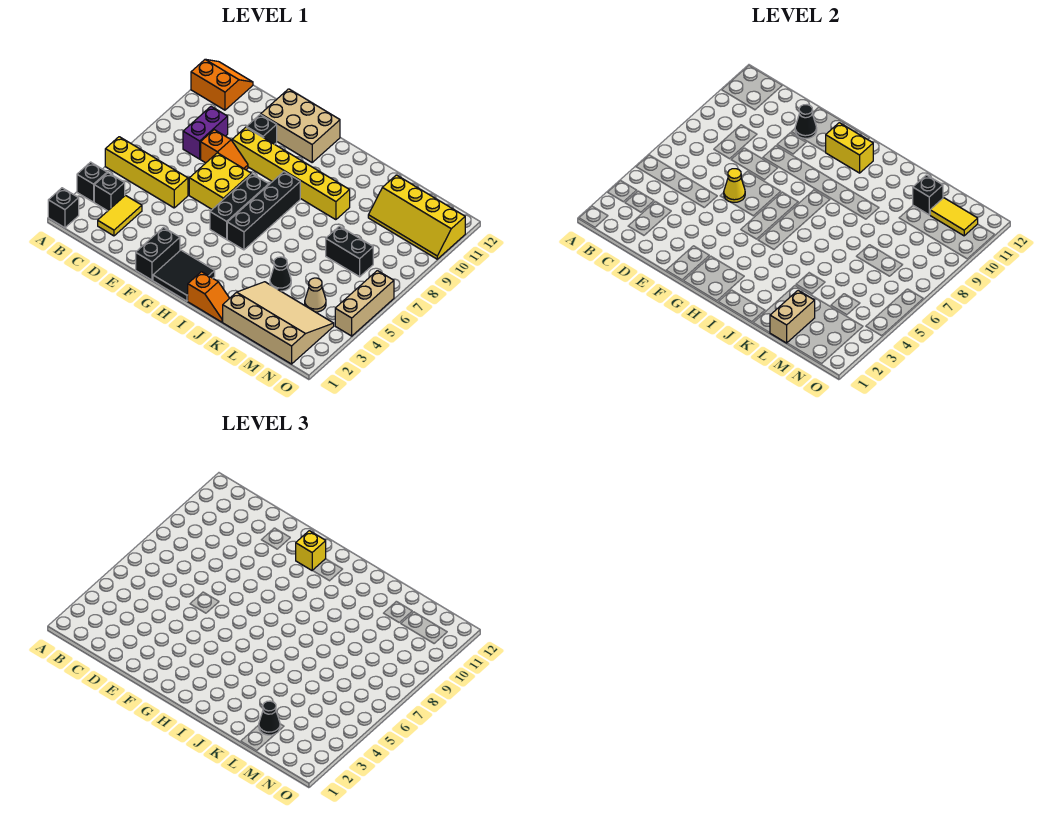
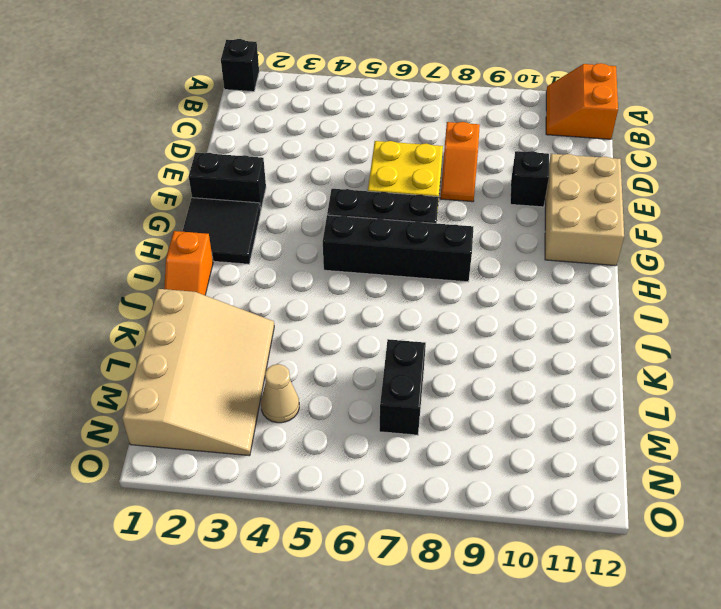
orange 2x2 slope [546,63,618,139] -> orange 2x2 slope turned to [191,59,253,110]
none -> black 1x1 brick [77,162,107,202]
none -> yellow 1x4 brick [105,137,188,208]
none -> black 1x1 brick [94,173,125,211]
none -> yellow 1x2 tile [98,195,142,236]

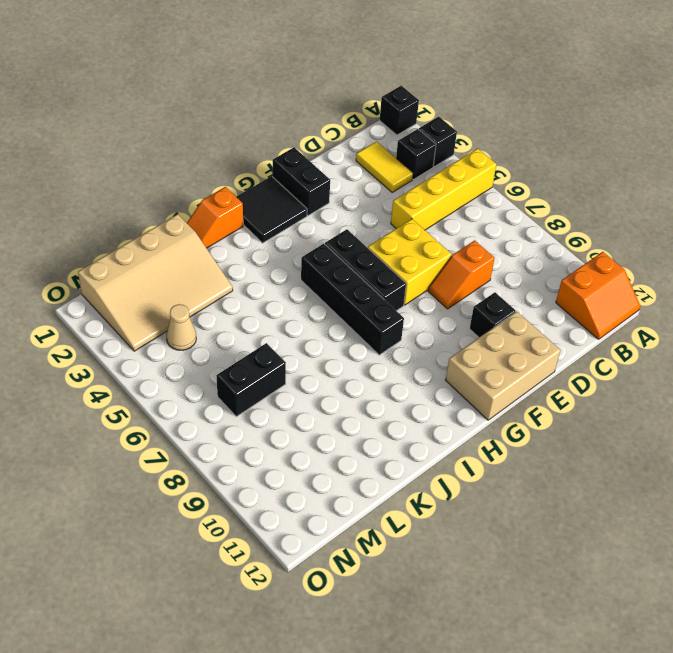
none -> purple 1x2 brick [183,107,228,159]
none -> yellow 1x6 brick [232,127,350,220]
none -> black 1x1 cone [270,257,291,291]
none -> yellow 2x4 slope [368,175,465,259]

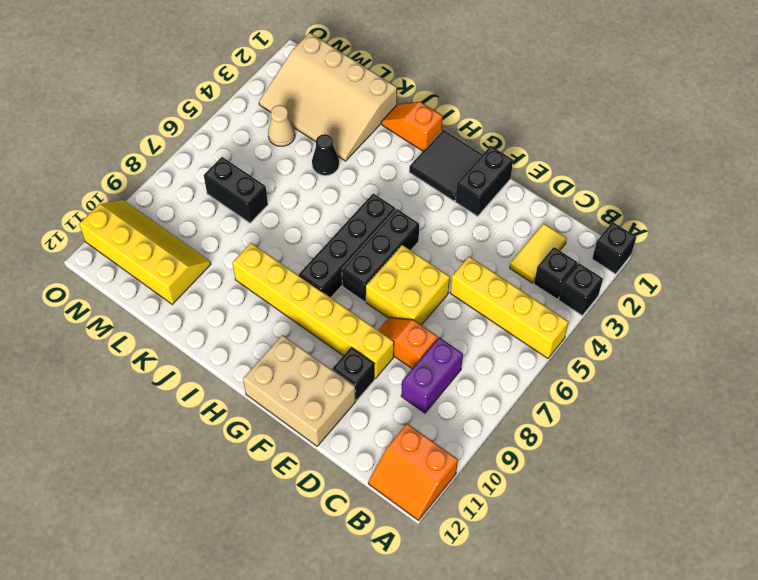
none -> tan 1x3 brick [335,271,394,336]
none -> yellow 1x1 cone [724,169,745,202]
none -> black 1x1 cone [795,105,817,138]
none -> yellow 1x2 brick [826,123,873,173]

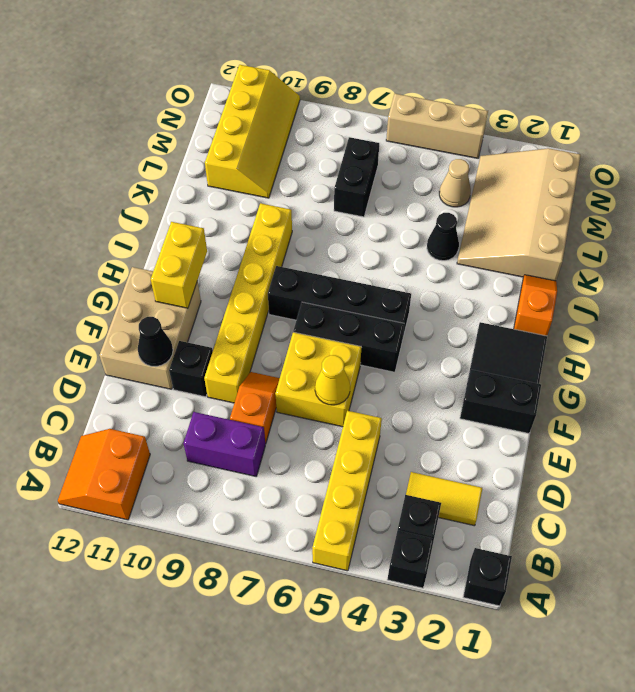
none -> tan 1x2 brick [770,290,815,343]
none -> black 1x1 brick [913,175,943,215]
none -> yellow 1x2 tile [930,198,978,236]
none -> yellow 1x1 brick [296,531,326,570]

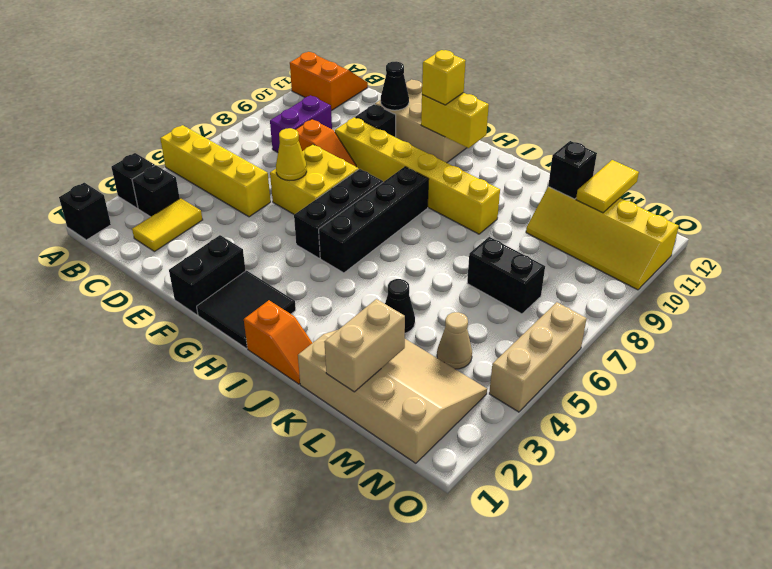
yellow 1x2 tile [576,160,639,213] -> yellow 1x2 tile turned to [930,198,978,236]
none -> black 1x1 cone [259,701,280,735]

